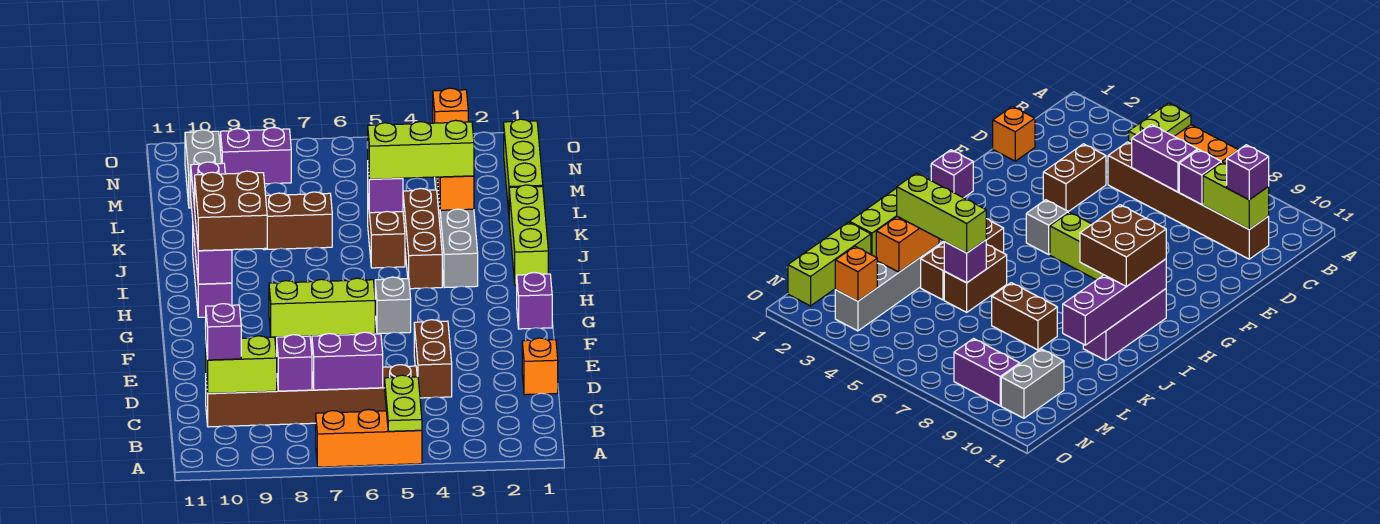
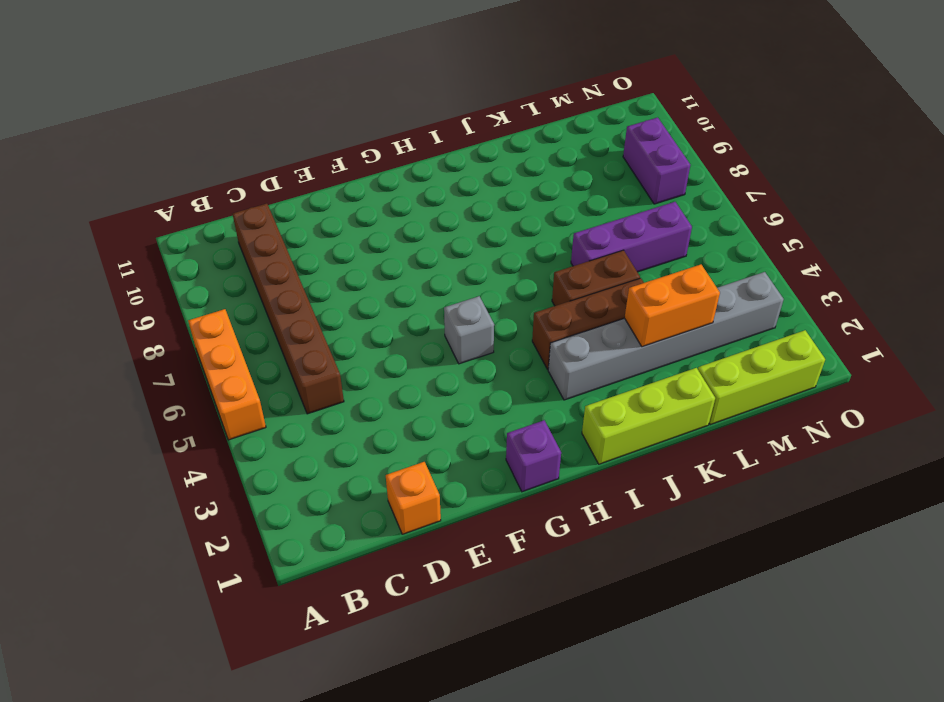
purple 1x3 brick [571,202,692,272] -> purple 1x3 brick moved to [193,230,232,317]
none -> brown 1x2 brick [414,320,452,398]
none -> lime 1x3 brick [269,278,375,337]
none -> brown 1x2 brick [264,192,332,250]

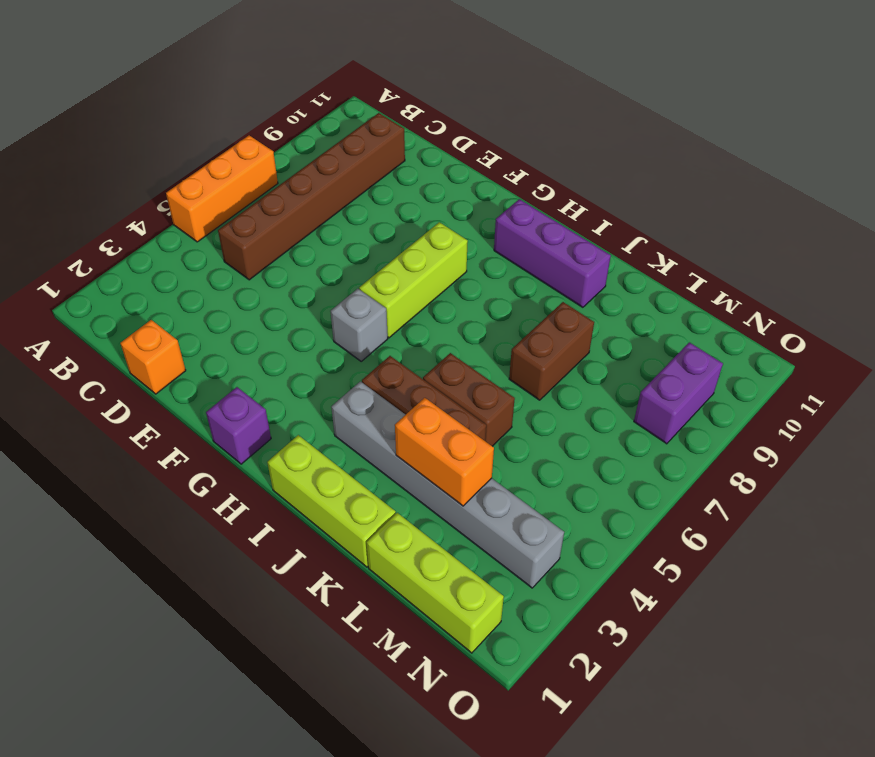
none -> brown 1x2 brick [414,320,452,398]
none -> grey 1x2 brick [185,130,222,208]
none -> lime 1x2 plate [385,375,422,431]

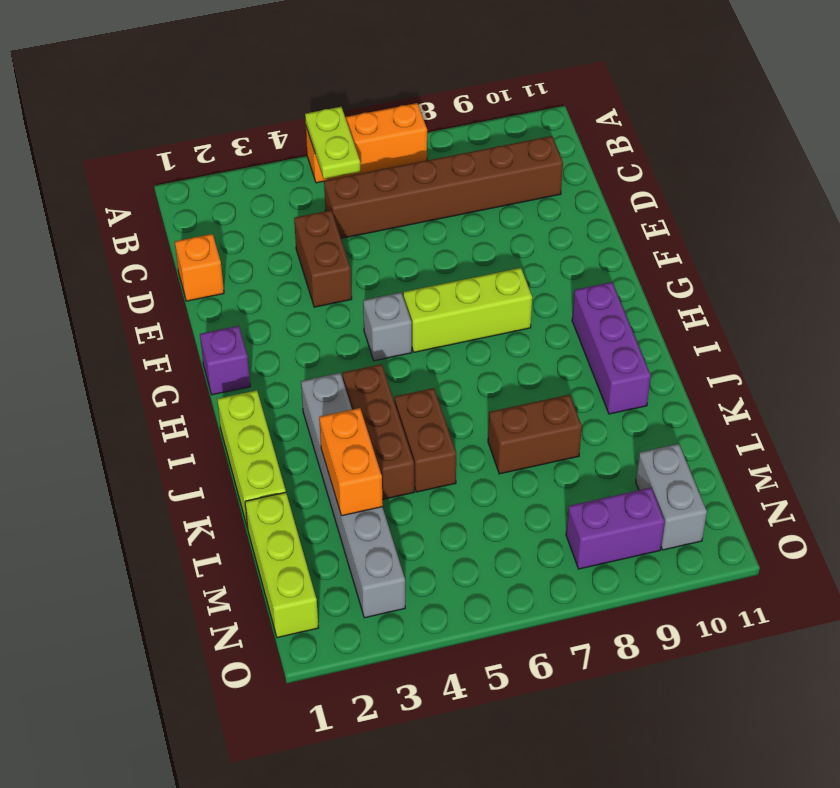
none -> purple 1x2 brick [312,332,383,390]
none -> purple 1x1 brick [277,335,312,391]
none -> lime 1x2 brick [206,336,277,393]

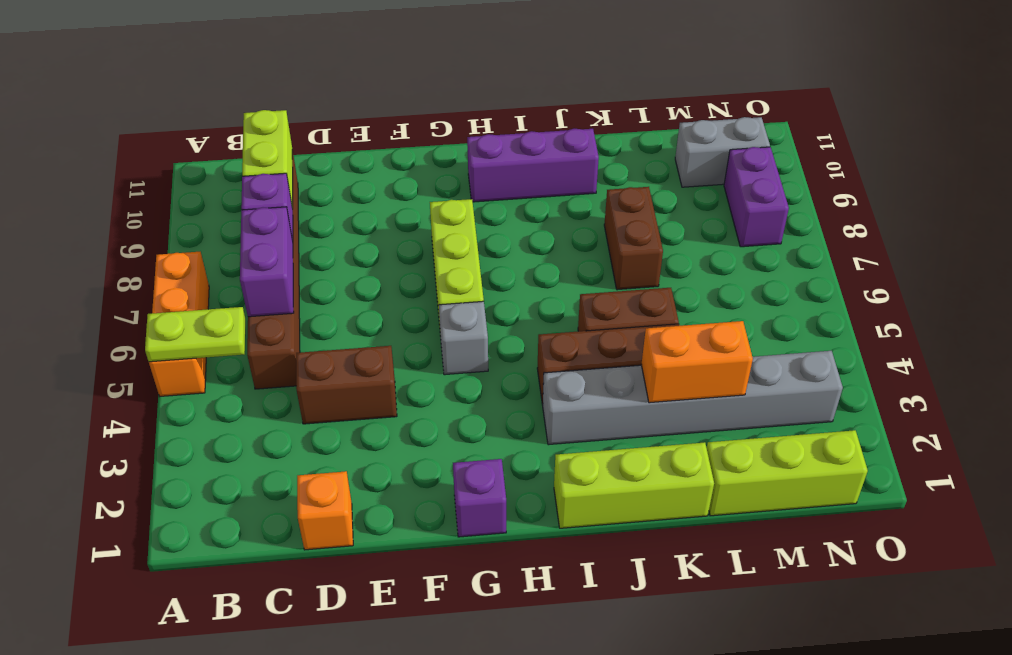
none -> purple 1x4 brick [191,162,232,284]
none -> purple 1x1 brick [368,168,403,213]
none -> orange 1x1 brick [433,88,468,123]

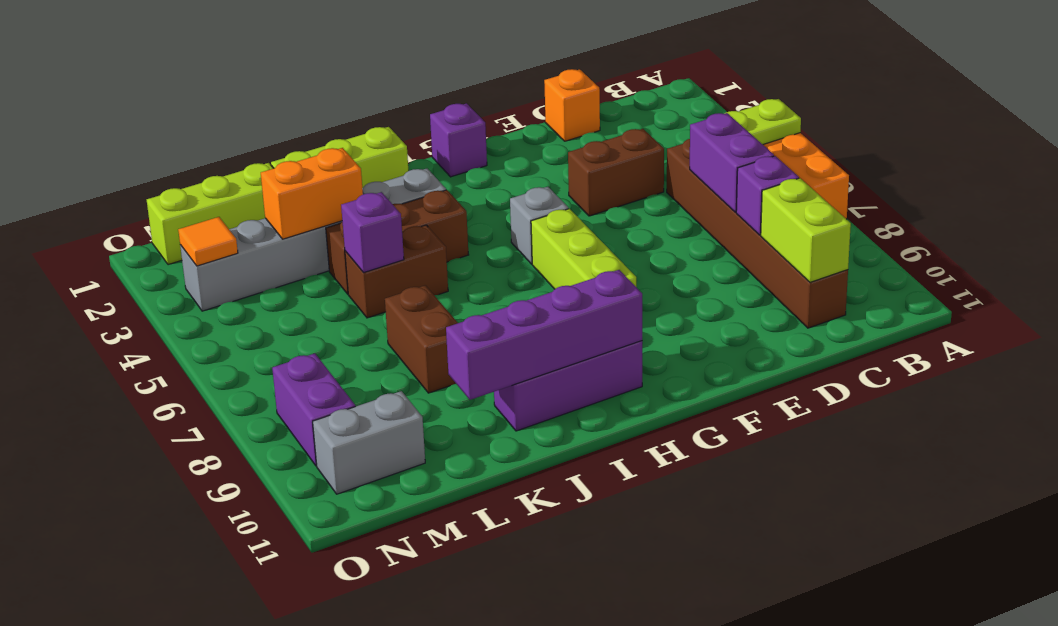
orange 1x1 tile [178,217,238,266] -> orange 1x1 brick [433,88,468,123]
none -> purple 1x1 brick [205,304,241,360]
none -> brown 2x2 brick [195,171,267,251]
none -> lime 1x3 brick [368,120,474,179]

